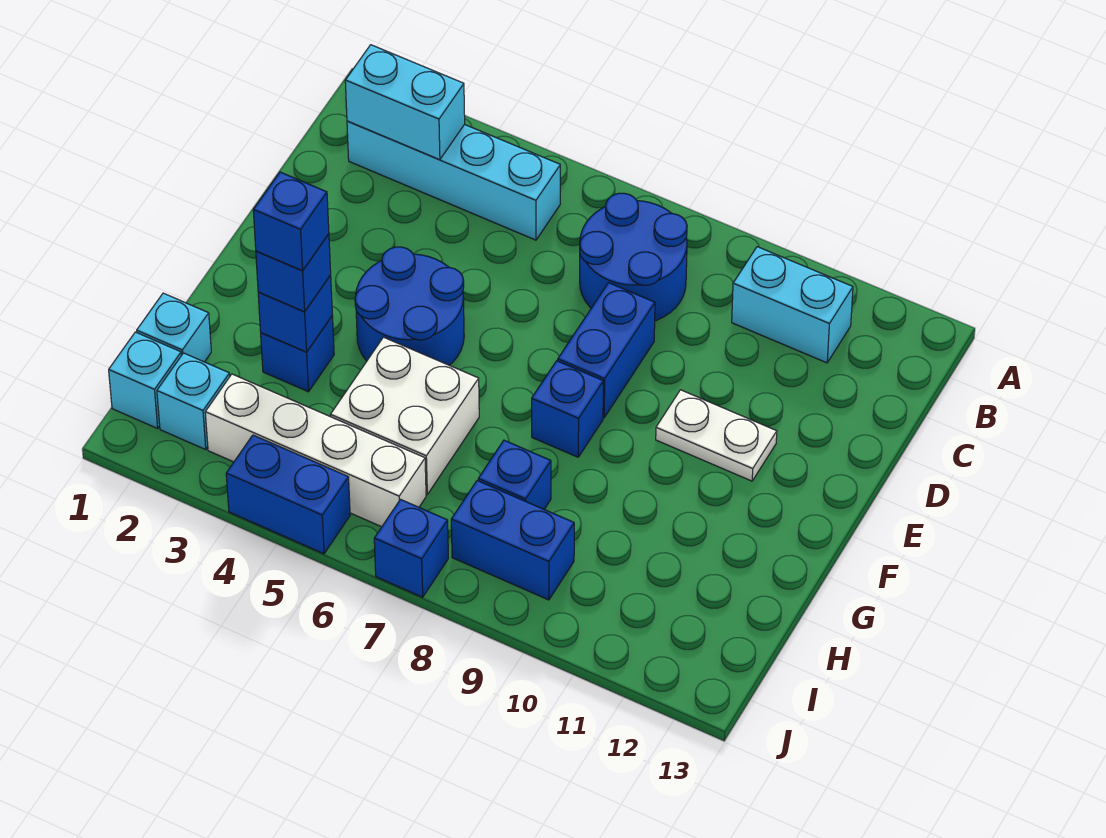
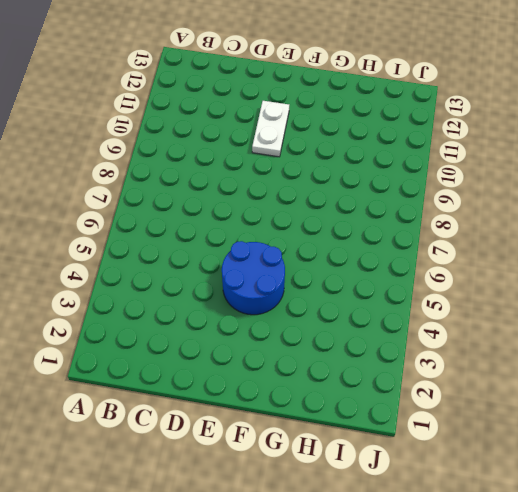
none -> cyan 1x4 brick [347,121,560,240]
none -> blue 2x2 round brick [580,193,687,321]
none -> cyan 1x2 brick [732,247,853,363]

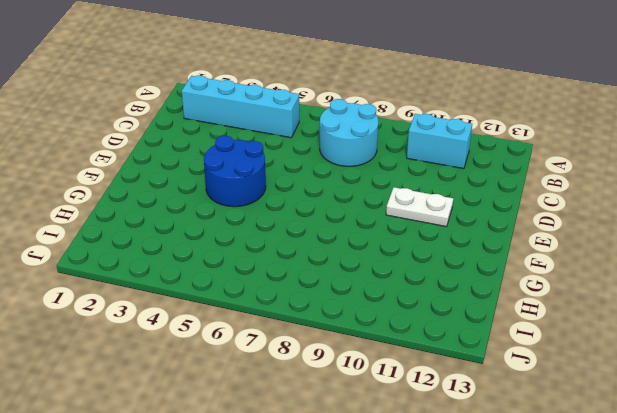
cyan 2x2 round brick [320,99,378,166] -> blue 2x2 round brick [580,193,687,321]
none -> blue 1x2 brick [558,283,655,418]
none -> blue 1x1 brick [532,361,603,457]
none -> blue 1x1 brick [261,316,334,392]

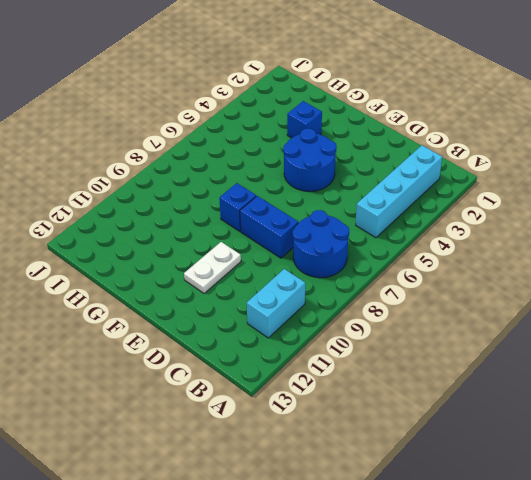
none -> white 2x2 brick [331,337,479,494]
none -> cyan 1x1 brick [137,293,211,362]
none -> blue 1x1 brick [478,440,551,509]

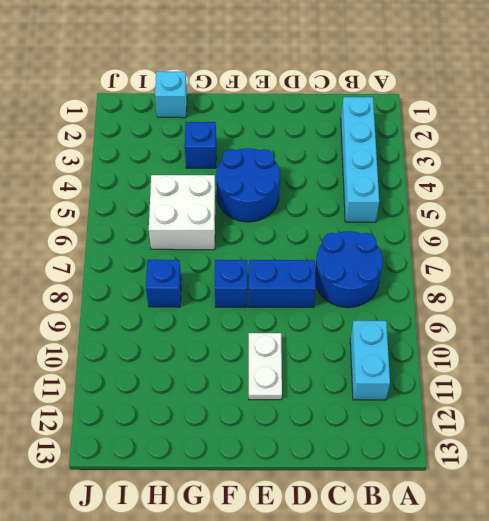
none -> cyan 1x1 brick [109,332,181,428]
none -> cyan 1x1 brick [157,353,230,449]
none -> white 1x4 brick [205,374,426,527]

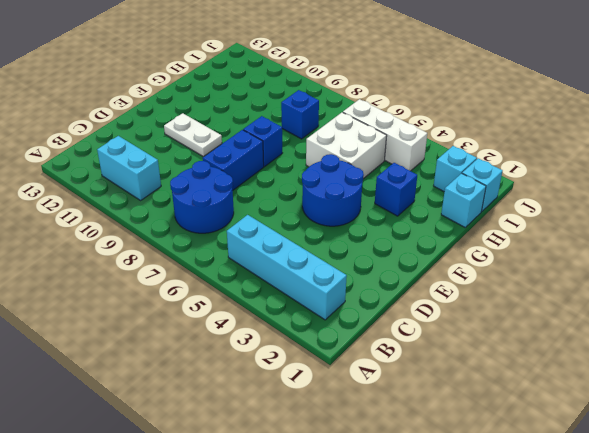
white 1x3 brick [343,99,427,171] -> white 1x4 brick [205,374,426,527]
none -> blue 1x2 brick [451,481,574,600]
none -> blue 1x2 brick [226,435,350,554]
none -> blue 1x1 brick [374,499,448,597]

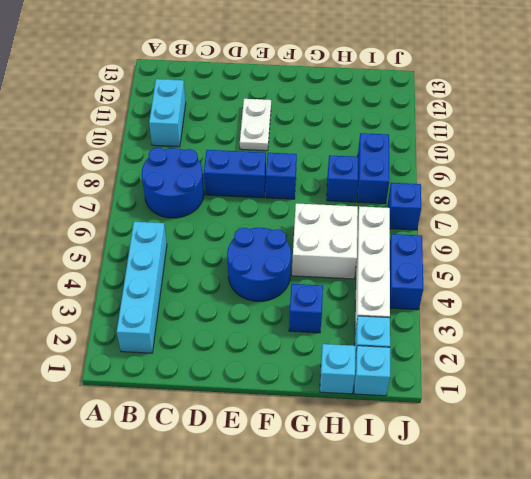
none -> cyan 1x2 brick [345,45,465,160]
none -> blue 1x1 brick [258,275,332,352]
none -> blue 1x1 brick [256,234,331,312]

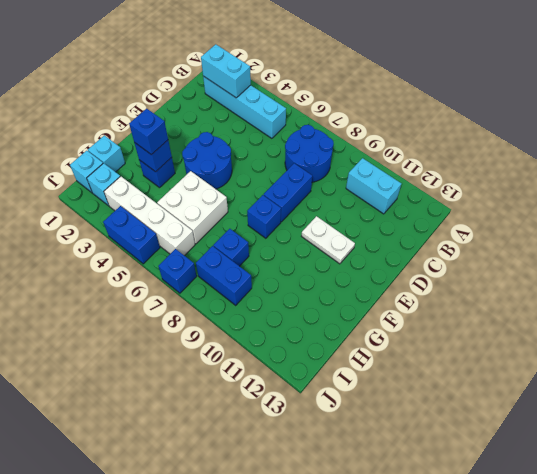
none -> blue 1x1 brick [253,172,329,271]

